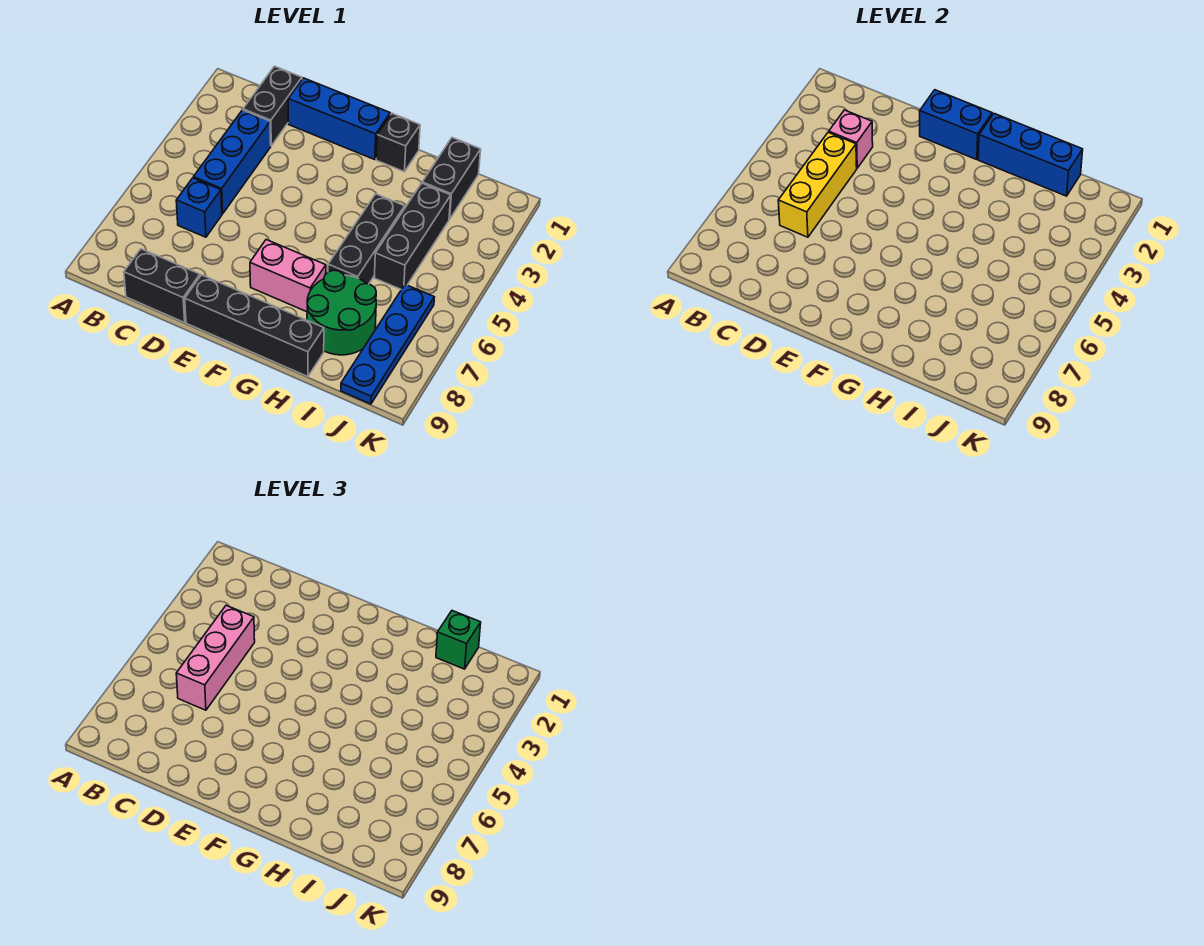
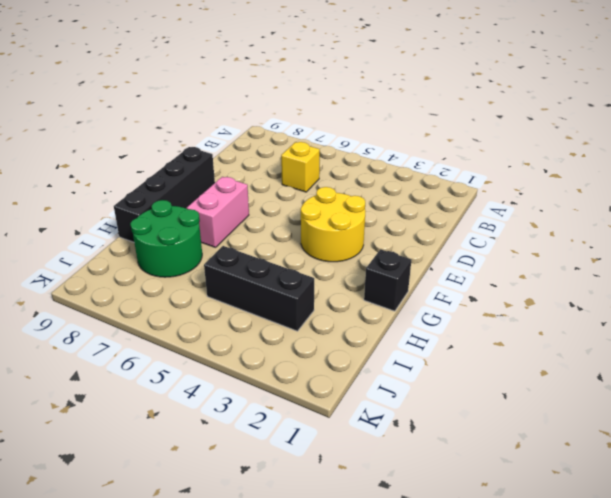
yellow 1x1 brick [281,142,320,192] -> blue 1x1 brick [176,178,222,237]
yellow 2x2 round brick [301,187,366,262] -> none
none -> black 1x2 brick [243,66,302,146]
none -> blue 1x3 brick [193,110,271,214]
none -> black 1x2 brick [124,249,200,323]

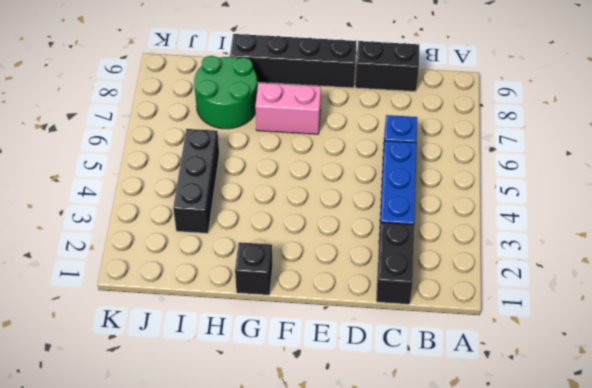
none -> blue 1x3 brick [288,78,390,160]
none -> black 1x3 brick [328,194,405,284]
none -> black 1x2 brick [422,138,481,219]

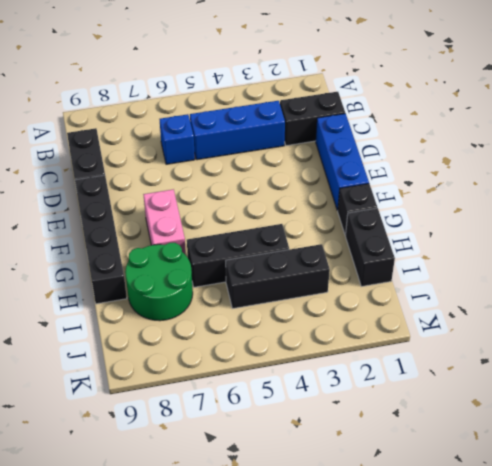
black 1x2 brick [345,208,395,286] -> black 1x2 brick turned to [422,138,481,219]
none -> blue 1x4 plate [341,284,434,404]
none -> pink 1x1 brick [829,110,873,168]
none -> yellow 1x3 brick [778,132,857,237]

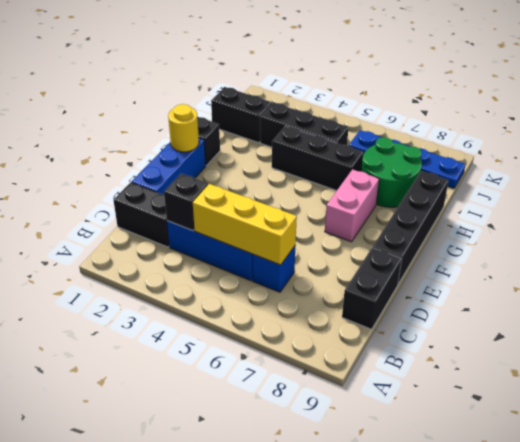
black 1x1 brick [164,173,208,231] -> pink 1x1 brick [829,110,873,168]
yellow 1x1 round brick [168,104,199,152] -> blue 1x2 brick [920,90,992,160]
none -> blue 1x3 brick [978,114,1083,196]
none -> pink 1x3 brick [176,605,255,710]
none -> green 1x1 brick [436,611,481,669]

